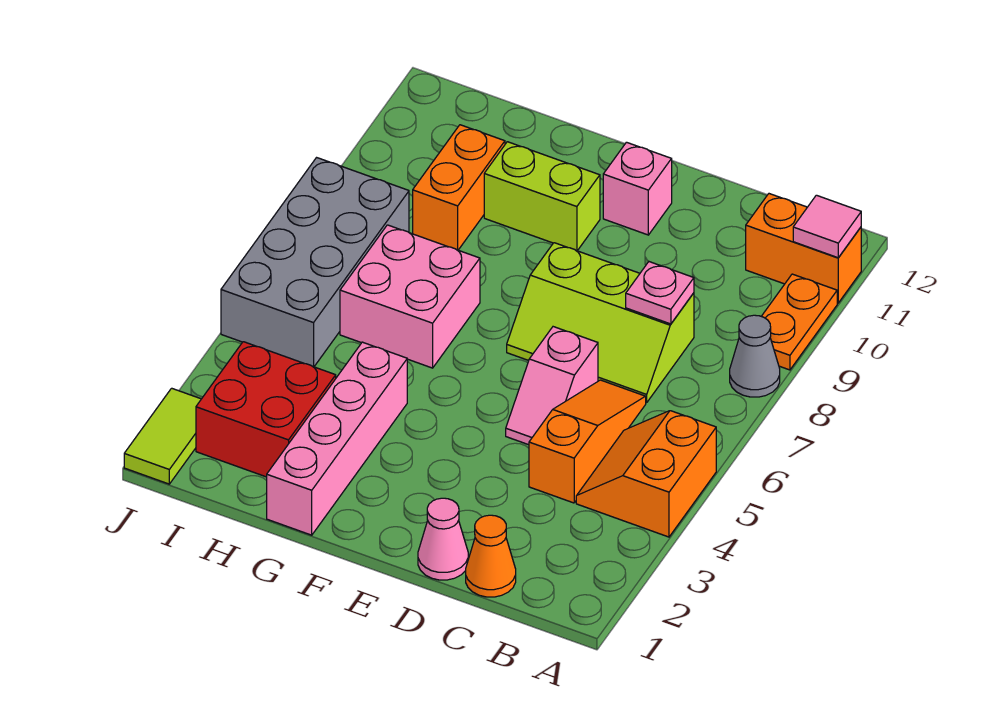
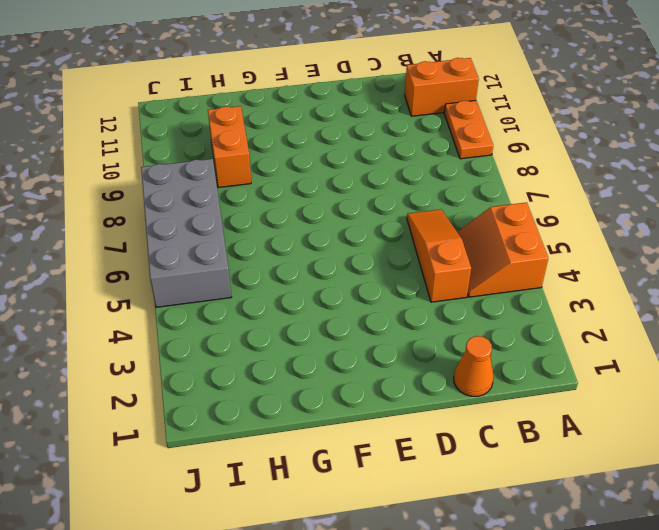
none -> grey 1x1 cone [730,315,780,397]
none -> lime 2x3 slope [507,243,694,403]
none -> pink 1x1 cone [418,498,468,580]

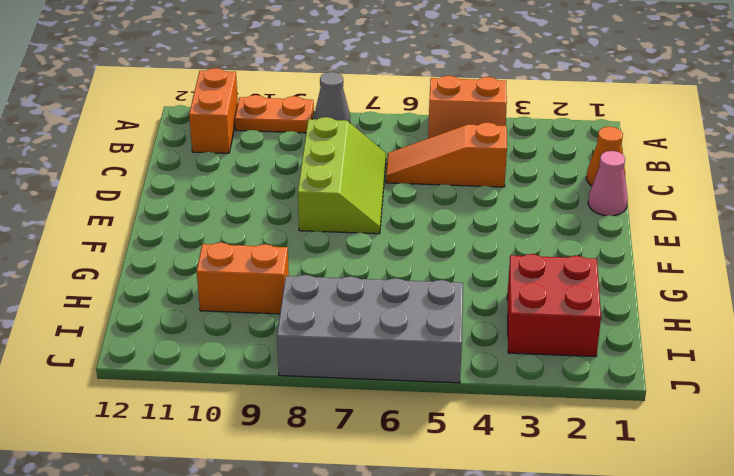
none -> pink 1x2 slope [506,327,598,445]
none -> pink 1x1 brick [603,142,672,235]
none -> lime 1x2 brick [484,142,600,251]

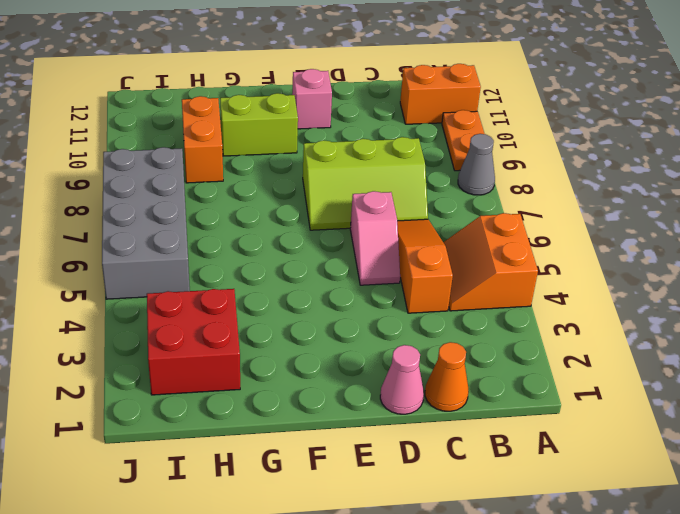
none -> pink 1x4 brick [267,342,407,535]
none -> pink 2x2 brick [340,225,480,368]
none -> lime 1x2 tile [124,388,201,484]

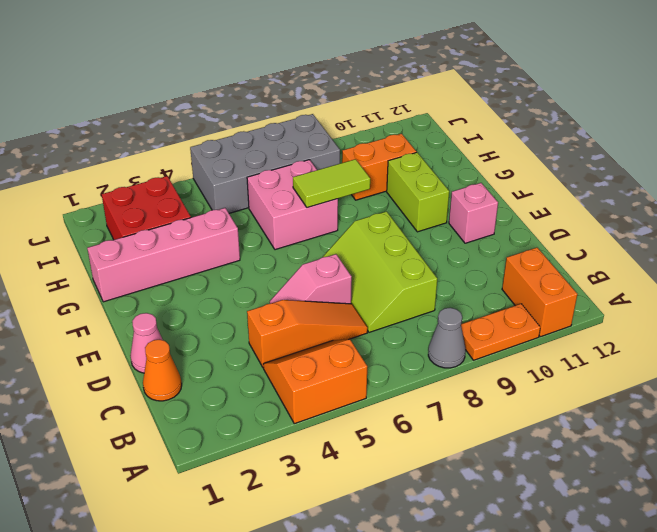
lime 1x2 tile [293,159,370,208] -> lime 1x2 tile moved to [124,388,201,484]
none -> pink 1x1 tile [793,195,861,258]
none -> pink 1x1 plate [626,262,694,324]

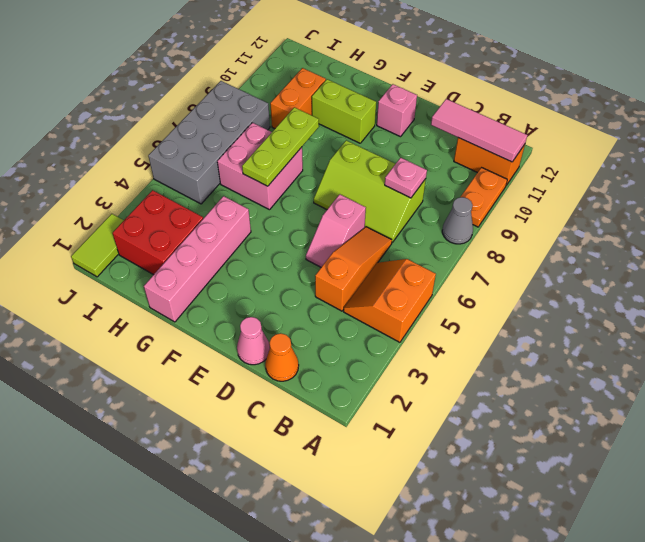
pink 1x3 tile [431,99,527,162] -> pink 1x1 tile [793,195,861,258]
lime 1x3 plate [242,107,319,186] -> none

